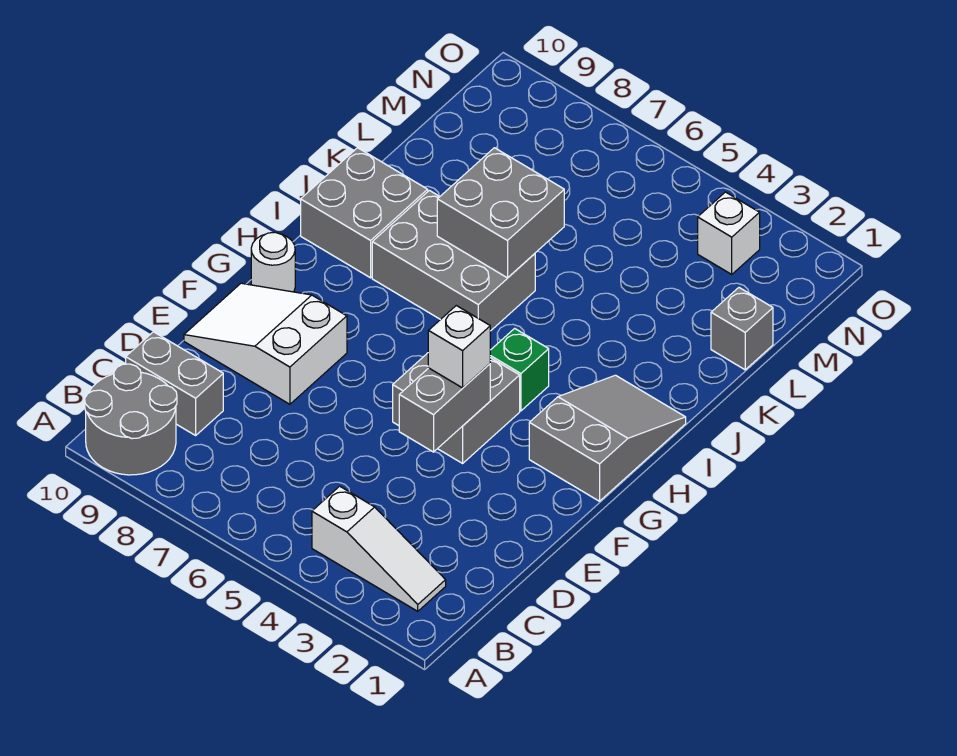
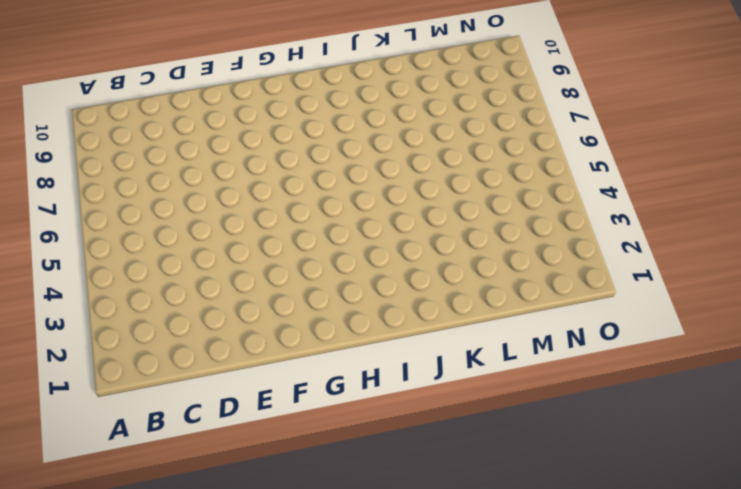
none -> grey 2x2 round brick [85,364,177,475]
none -> white 1x3 slope [312,486,446,611]
none -> grey 1x2 brick [126,332,223,435]

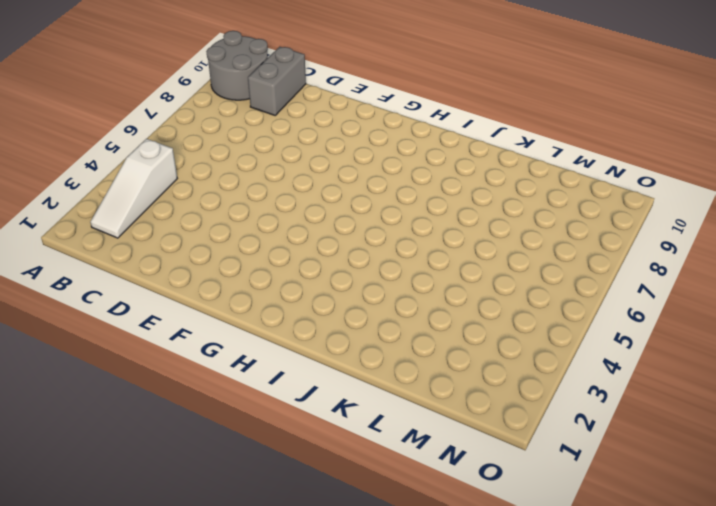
none -> white 2x3 slope [184,283,347,404]
none -> grey 2x2 brick [393,353,520,463]
none -> grey 2x3 slope [529,375,686,501]

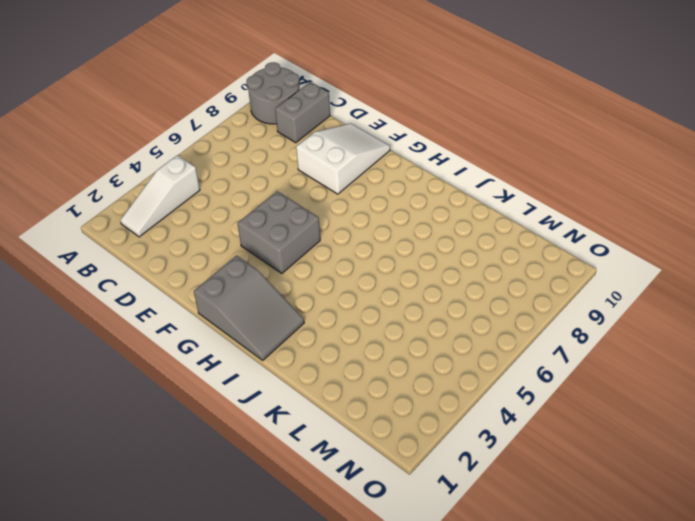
none -> white 1x1 round brick [251,232,295,292]
none -> green 1x1 brick [490,328,549,411]
none -> grey 2x3 brick [372,190,535,331]

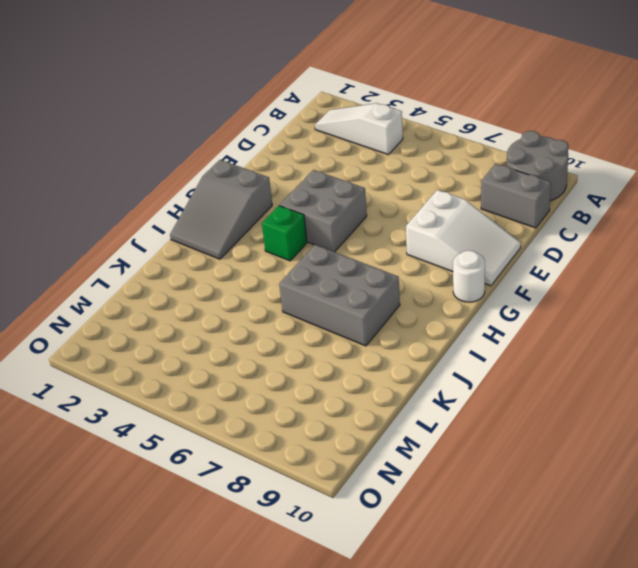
none -> grey 2x2 brick [301,148,428,278]
none -> grey 1x1 brick [711,288,773,370]
none -> white 1x1 brick [698,192,760,274]

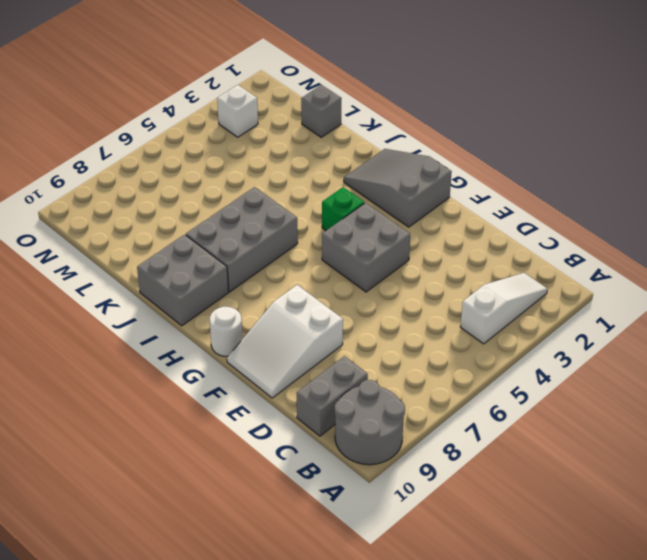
none -> grey 1x2 brick [399,364,490,452]
none -> grey 2x2 brick [437,148,564,278]
none -> white 1x1 brick [428,306,490,388]

